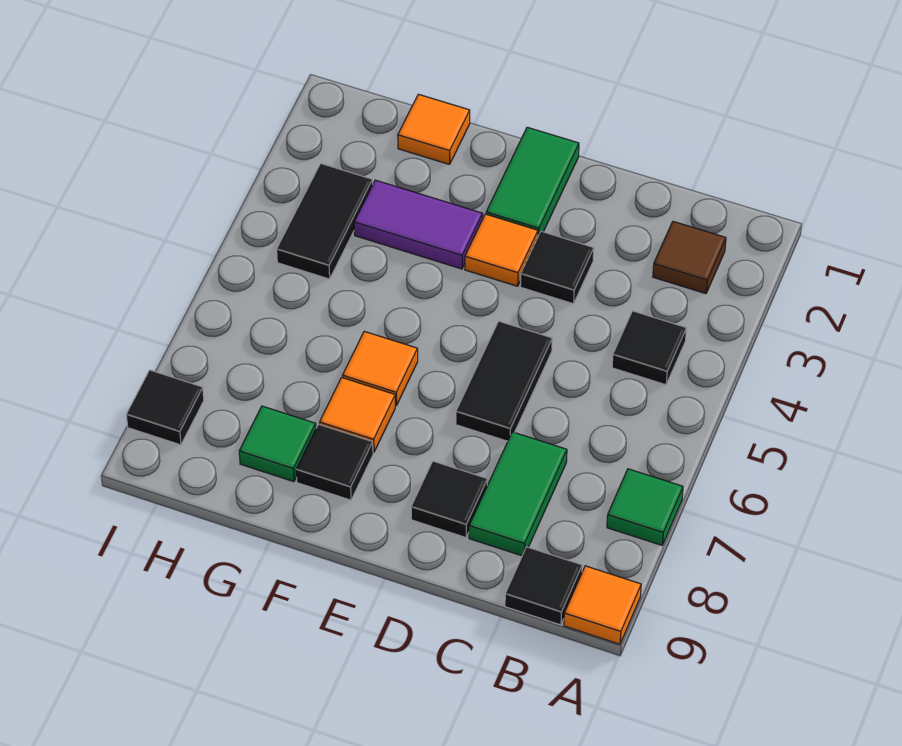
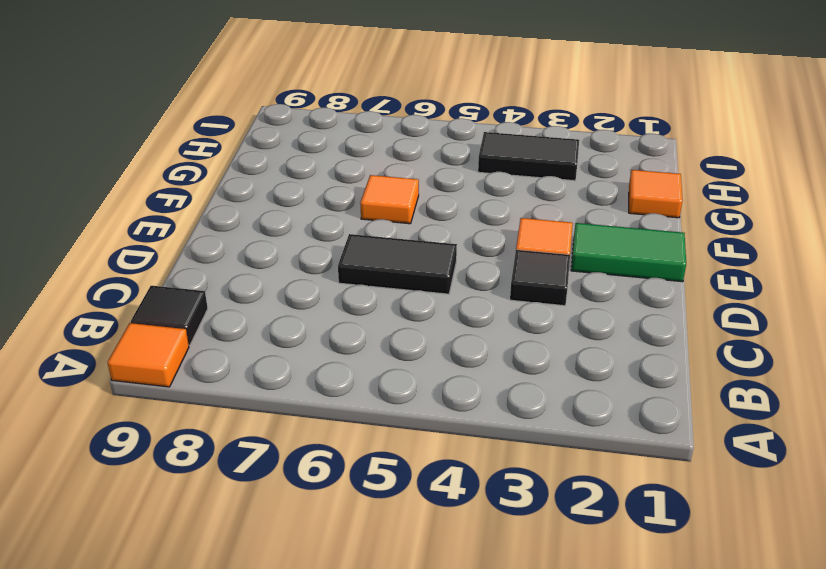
none -> green 1x1 tile [607,469,683,545]
none -> brown 1x1 tile [653,221,726,294]
none -> black 1x1 tile [612,311,686,385]

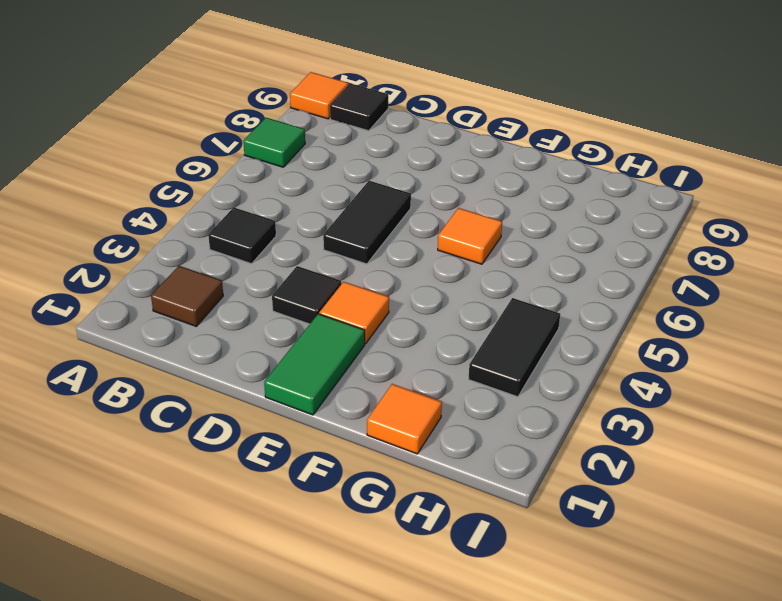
none -> green 1x2 tile [469,432,567,556]
none -> black 1x1 tile [411,461,487,537]
none -> purple 1x2 tile [354,180,483,269]

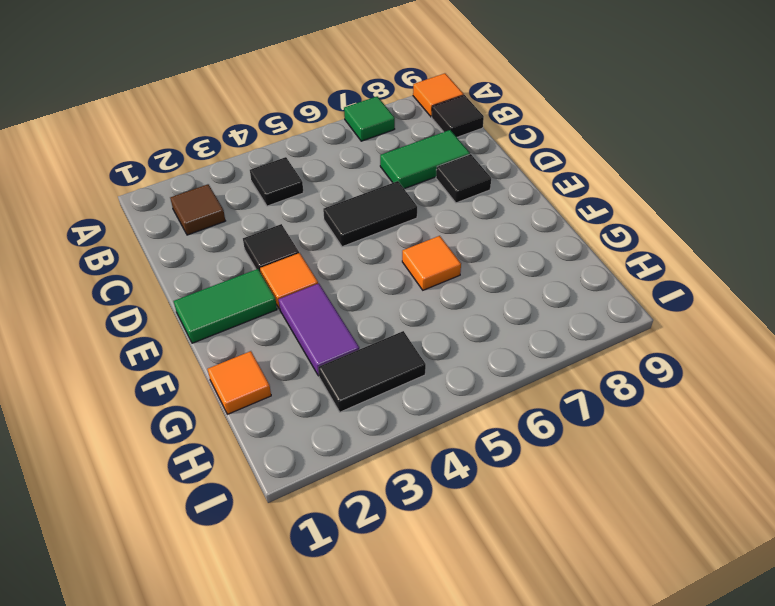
none -> orange 1x1 tile [320,378,395,453]
none -> black 1x1 tile [296,424,373,500]
none -> green 1x1 tile [239,406,316,482]

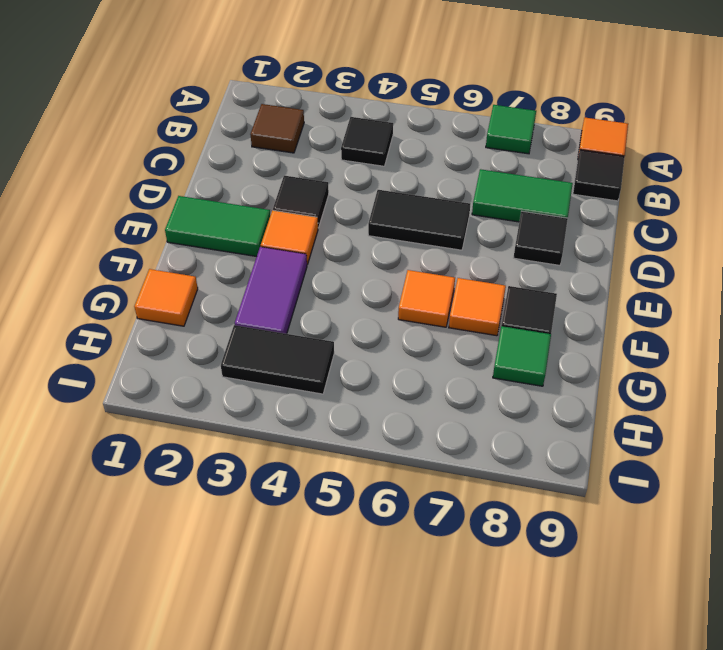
none -> black 1x1 tile [126,370,204,445]

